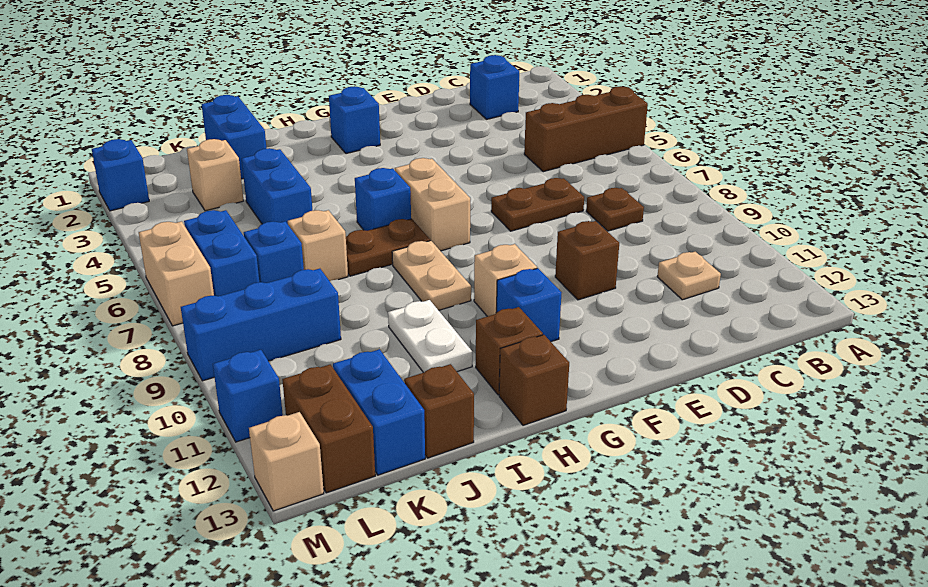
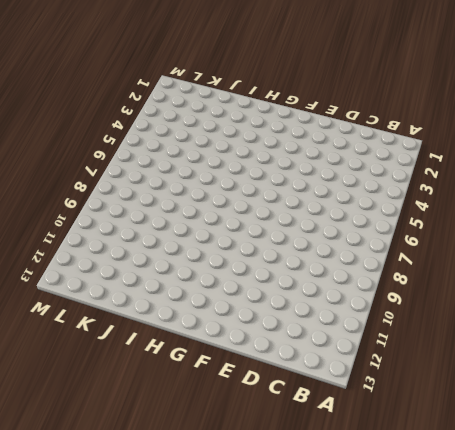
none -> brown 1x3 brick [524,86,648,172]
none -> blue 1x1 brick [470,55,519,119]
none -> brown 1x1 plate [586,188,644,231]
none -> tan 1x1 plate [657,252,721,300]

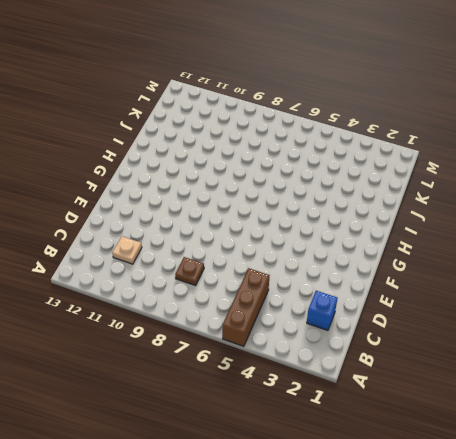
none -> brown 1x2 plate [491,178,584,231]
none -> brown 1x1 brick [555,221,619,300]
none -> blue 1x1 brick [329,86,380,154]
none -> tan 1x2 brick [395,158,470,251]

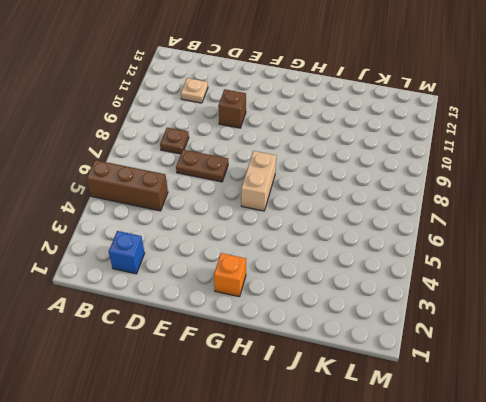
orange 1x1 brick [214,253,246,297] -> blue 1x1 brick [329,86,380,154]
none -> tan 1x1 brick [474,244,537,316]
none -> blue 1x1 brick [497,268,562,342]
none -> blue 1x1 brick [355,168,411,231]
none -> brown 1x2 plate [346,219,430,276]

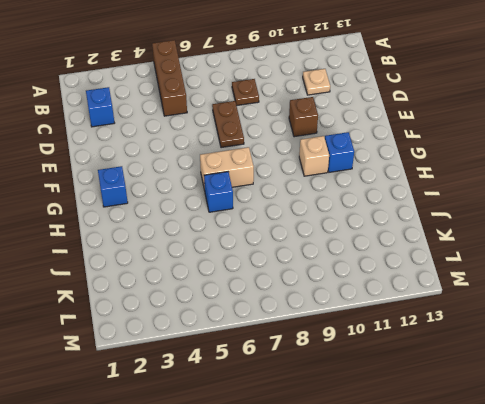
none -> brown 1x2 plate [346,219,430,276]
none -> tan 1x2 plate [392,241,471,310]
none -> brown 1x1 brick [476,307,543,395]
none -> brown 1x1 brick [499,335,569,425]

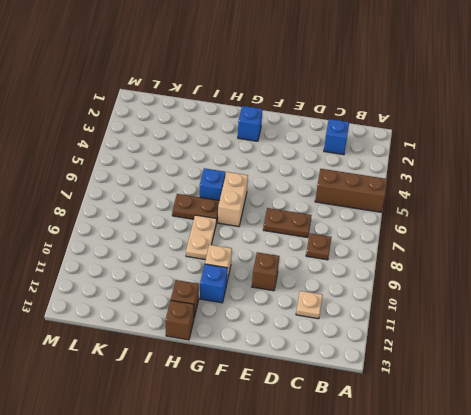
none -> white 1x2 plate [388,300,472,373]
none -> blue 1x2 brick [202,95,267,179]
none -> blue 1x2 brick [242,148,312,224]
none -> tan 1x1 brick [288,210,348,281]

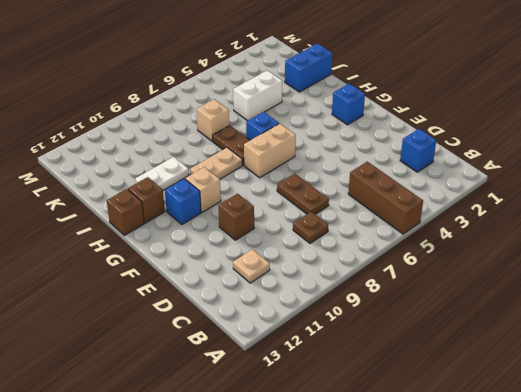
white 1x2 brick [233,71,282,121] -> blue 1x2 brick [242,148,312,224]
none -> brown 1x1 brick [404,364,474,458]
none -> tan 1x1 brick [187,139,244,211]
none -> blue 1x1 brick [244,221,304,283]
none -> blue 1x3 brick [181,269,341,381]

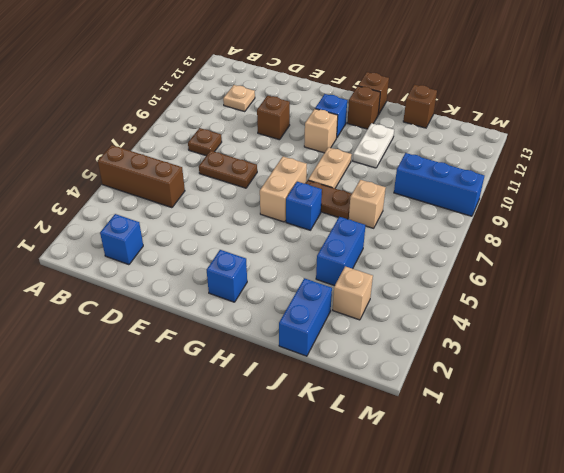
none -> blue 1x1 brick [244,221,304,283]
none -> blue 1x2 brick [333,349,425,475]
none -> blue 1x2 brick [184,210,259,296]
none -> brown 1x2 brick [282,364,375,493]

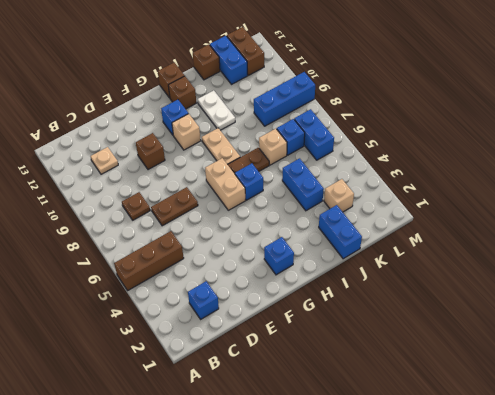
none -> blue 1x1 brick [92,139,149,211]
none -> tan 1x2 brick [139,221,214,326]
none -> blue 1x1 brick [213,350,283,442]
none -> tan 1x1 brick [249,412,324,511]

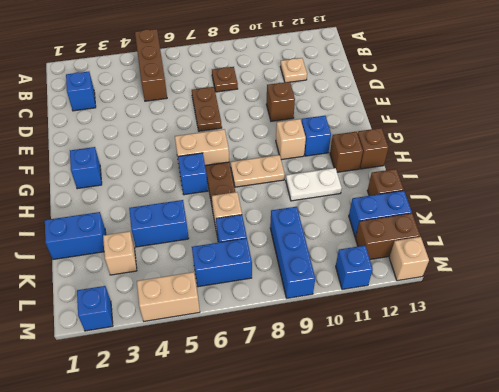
tan 1x2 brick [137,272,200,321] -> tan 1x2 brick moved to [139,221,214,326]

